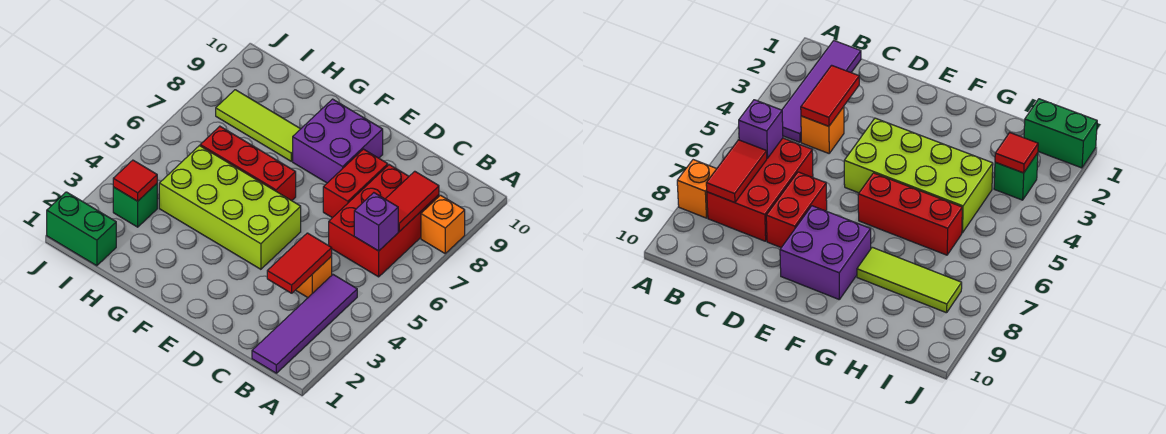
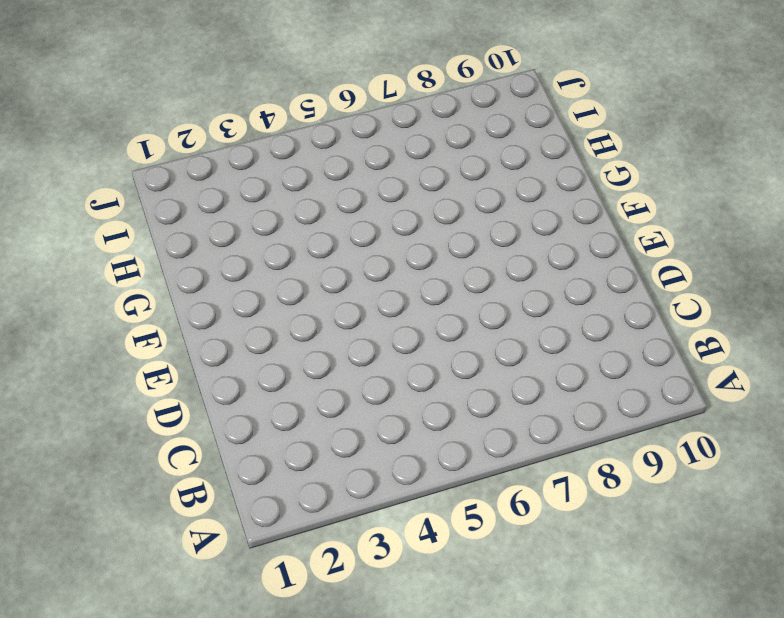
none -> orange 1x1 brick [421,195,465,253]
none -> purple 1x4 tile [252,275,357,373]
none -> red 2x3 brick [329,165,439,277]

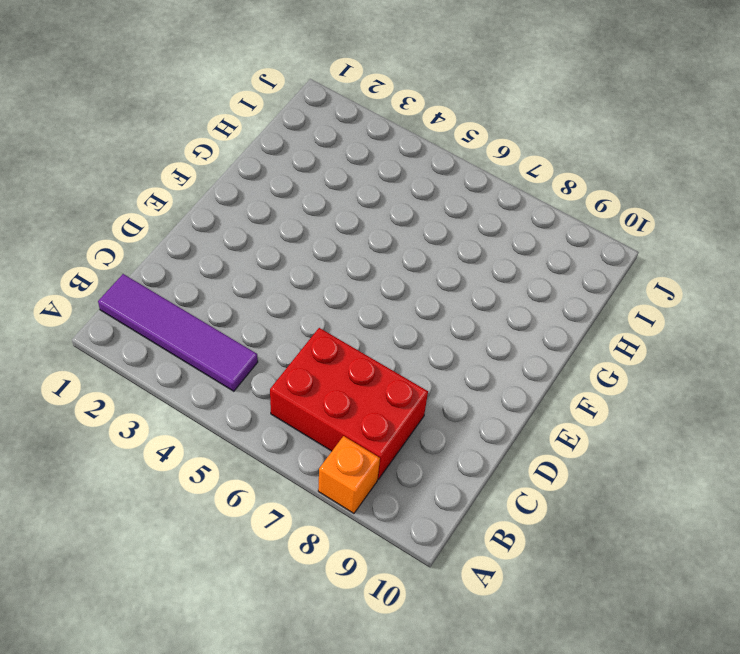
none -> orange 1x1 brick [296,256,332,297]
none -> red 1x2 brick [323,149,388,218]
none -> lime 2x4 brick [159,146,301,269]

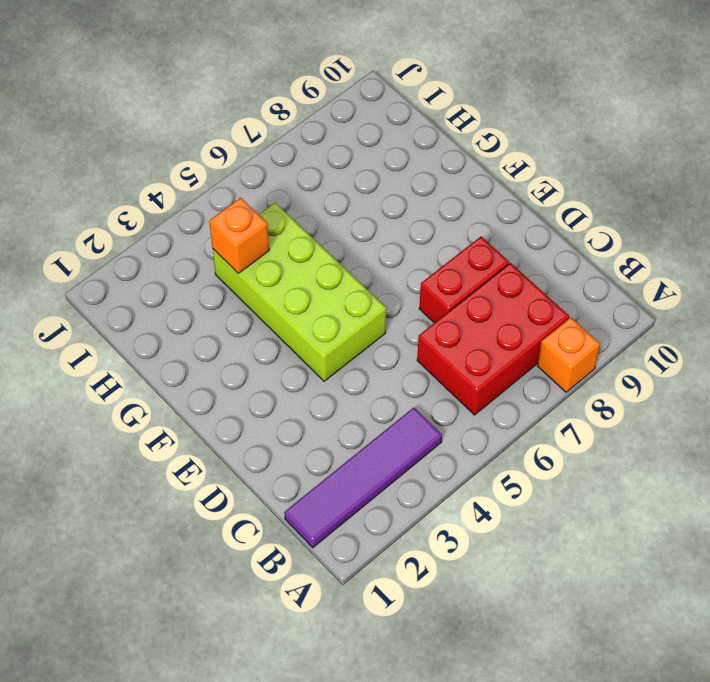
orange 1x1 brick [209,198,269,273] -> orange 1x1 brick moved to [296,256,332,297]
none -> purple 2x2 brick [293,99,383,183]
none -> red 1x3 brick [200,126,296,201]
none -> lime 1x3 tile [216,90,300,161]

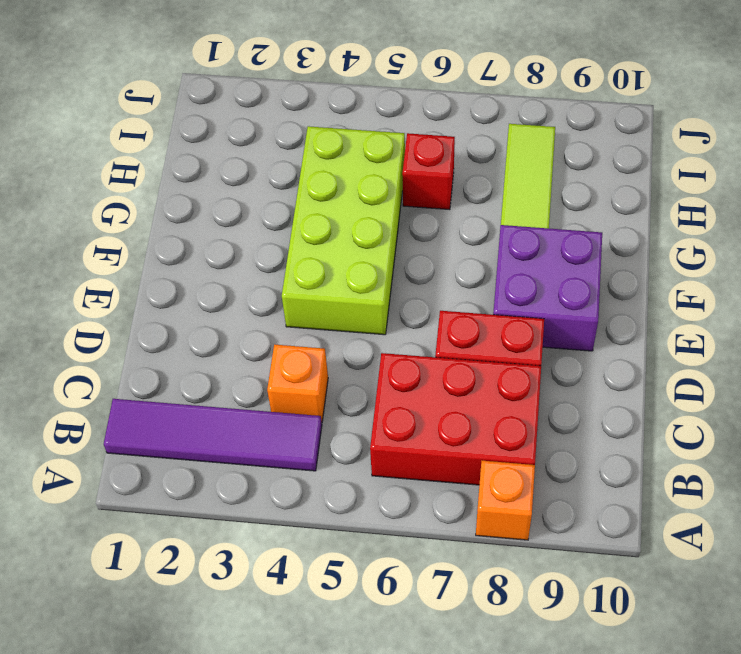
red 1x1 brick [402,133,455,210] -> red 1x3 brick [200,126,296,201]
none -> green 1x2 brick [47,192,116,266]
none -> green 1x1 brick [113,184,157,227]
none -> purple 1x1 brick [354,193,398,251]

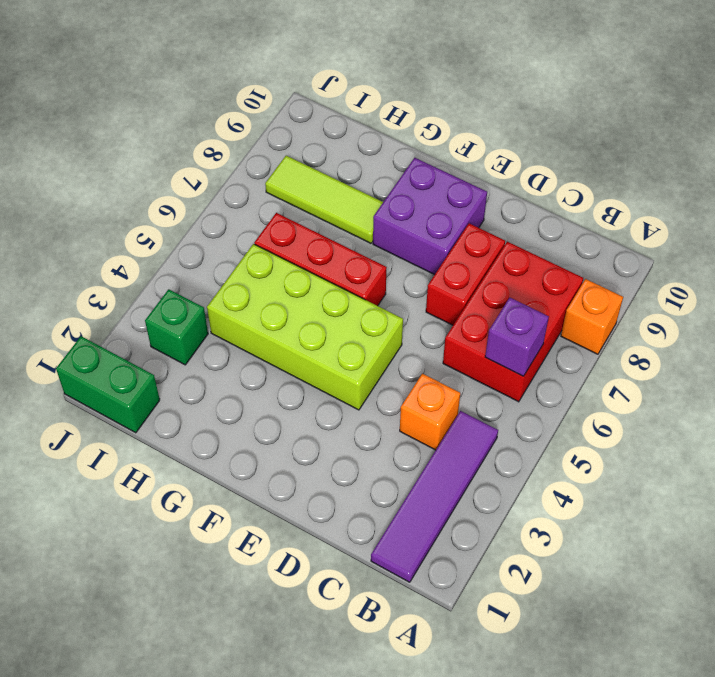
none -> red 1x2 tile [386,171,439,232]
none -> red 1x2 tile [267,233,332,293]
none -> red 1x1 tile [113,160,157,201]

